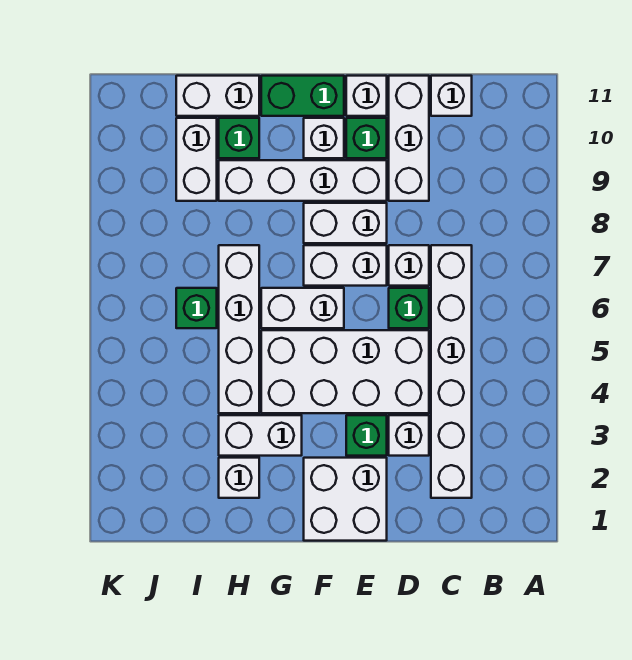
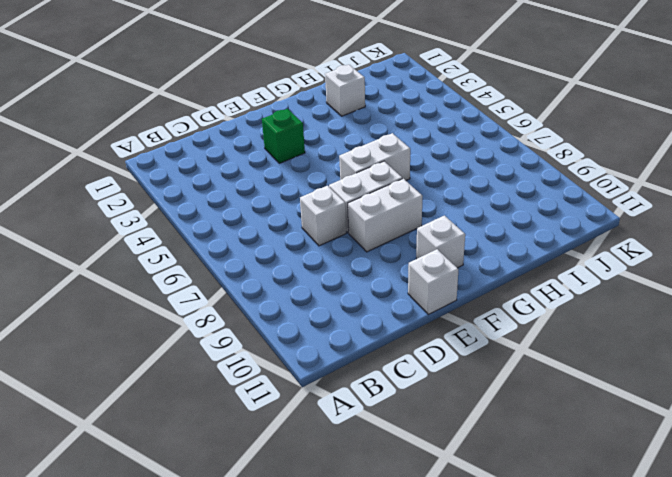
none -> white 1x6 brick [431,245,472,498]
none -> white 1x1 brick [431,76,472,116]
none -> white 1x1 brick [389,415,429,456]

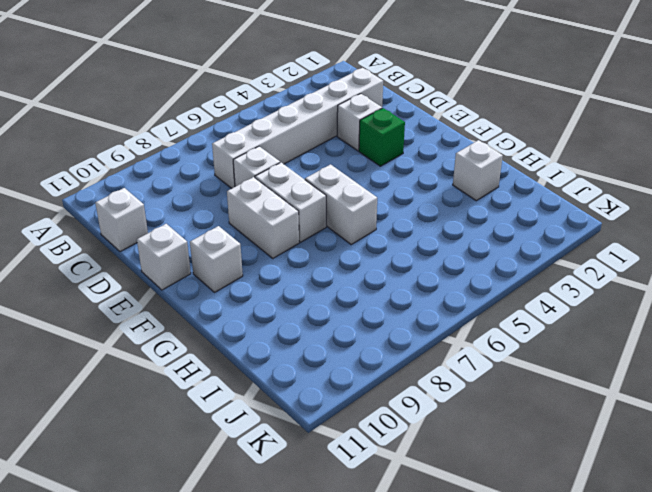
none -> white 2x4 brick [261,330,429,413]
none -> green 1x1 brick [389,288,429,328]
none -> white 1x3 brick [389,76,429,201]

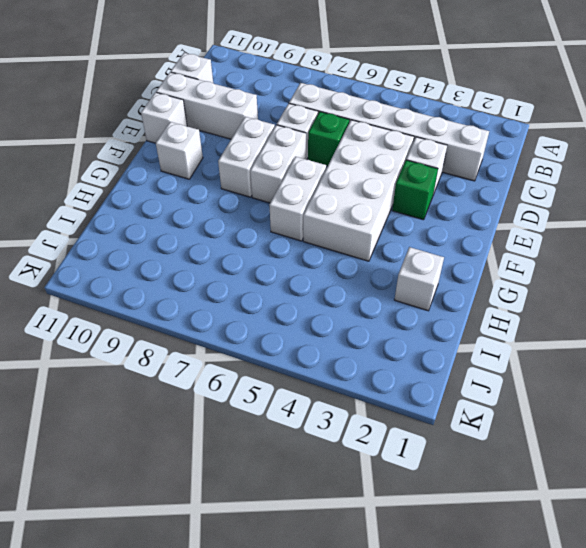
none -> white 2x2 brick [304,458,387,541]
none -> white 1x4 brick [219,160,387,201]
none -> green 1x1 brick [346,118,387,158]

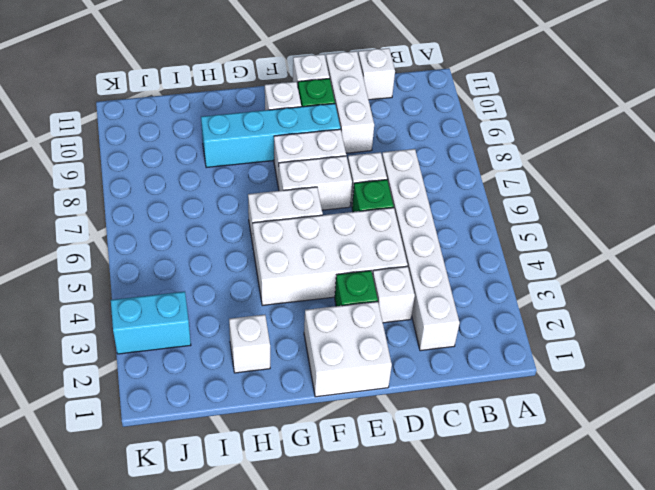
cyan 1x4 brick [201,104,340,168] -> white 1x4 brick [219,160,387,201]
cyan 1x2 brick [111,292,191,354] -> none
none -> green 1x2 brick [261,76,344,116]
none -> white 1x2 brick [219,415,302,456]
none -> white 1x4 brick [219,245,259,413]

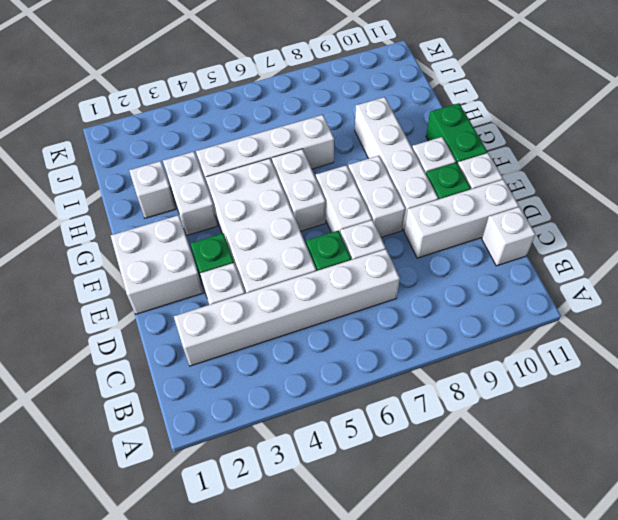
none -> green 1x1 brick [219,118,259,158]
none -> white 1x2 brick [176,76,259,116]
none -> green 1x1 brick [176,288,217,328]

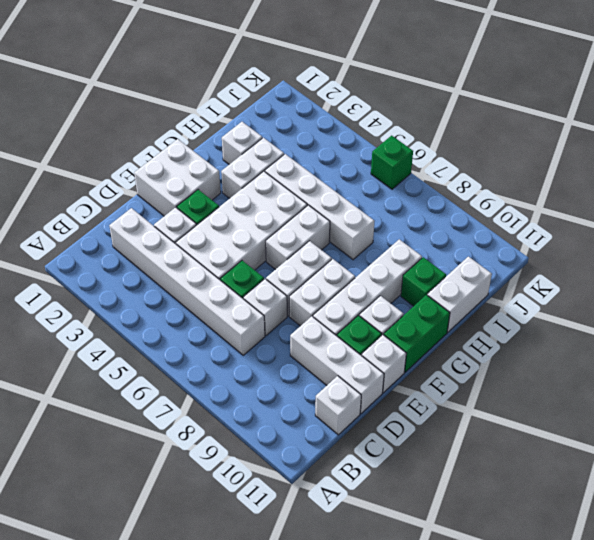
green 1x1 brick [371,136,413,189] -> green 1x1 brick moved to [176,288,217,328]
none -> white 1x2 brick [176,118,217,201]

